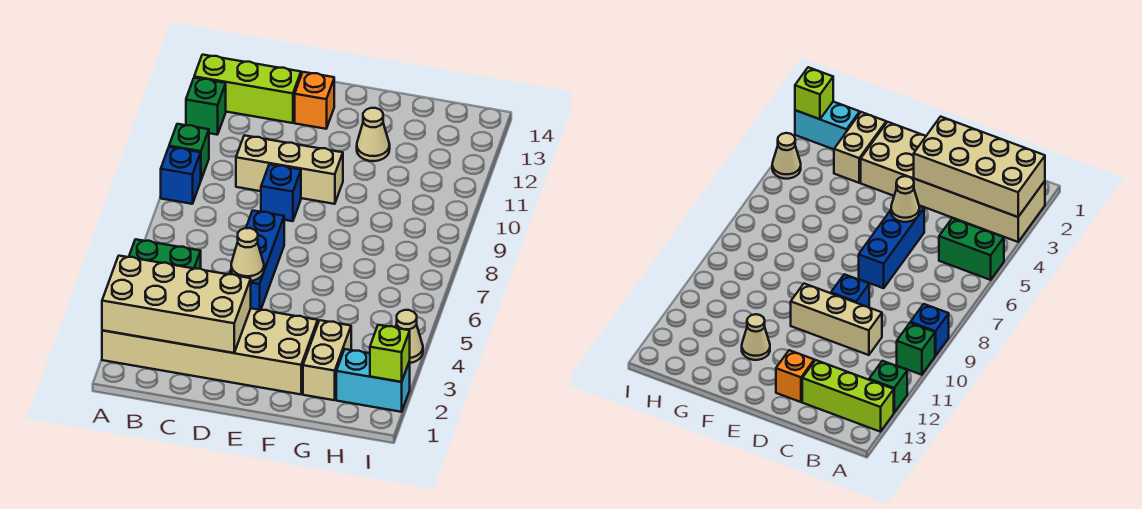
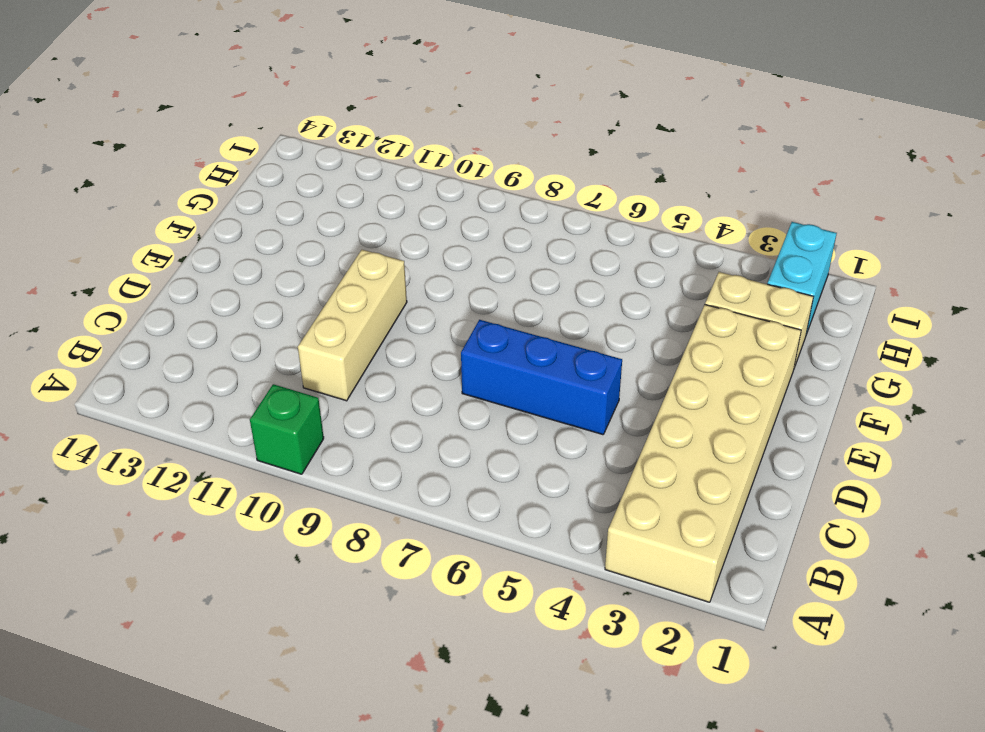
none -> green 1x2 brick [129,239,201,269]
none -> blue 1x1 brick [161,147,201,204]
none -> green 1x1 brick [186,78,226,135]

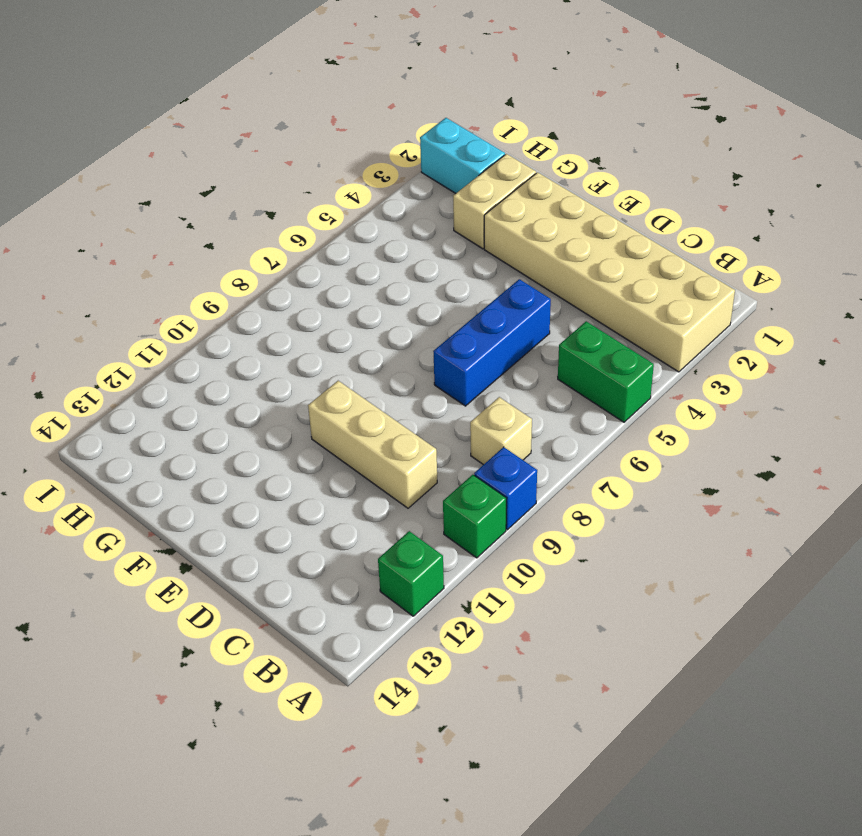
tan 1x1 brick [470,397,532,465] -> none
none -> lime 1x3 brick [194,55,301,123]
none -> blue 1x1 brick [261,164,301,221]
none -> orange 1x1 brick [295,72,334,129]

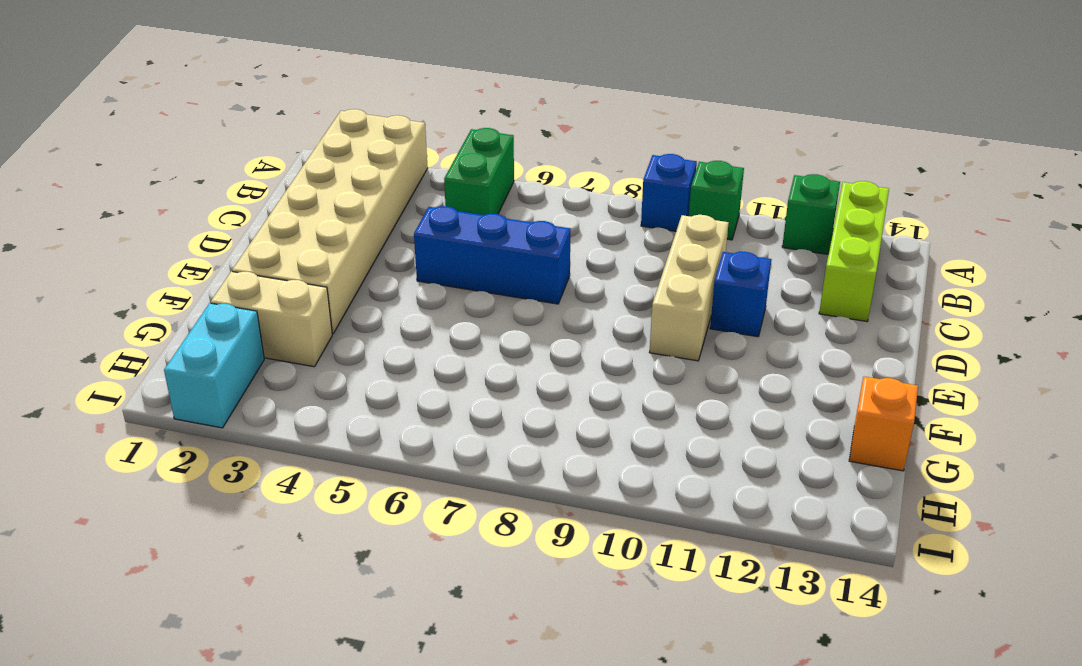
blue 1x1 brick [710,252,771,337] -> blue 1x1 brick moved to [261,164,301,221]
orange 1x1 brick [849,377,918,471] -> orange 1x1 brick moved to [295,72,334,129]
none -> tan 1x1 cone [357,108,390,161]
none -> tan 1x1 cone [396,310,423,363]
none -> tan 2x4 brick [102,256,251,353]

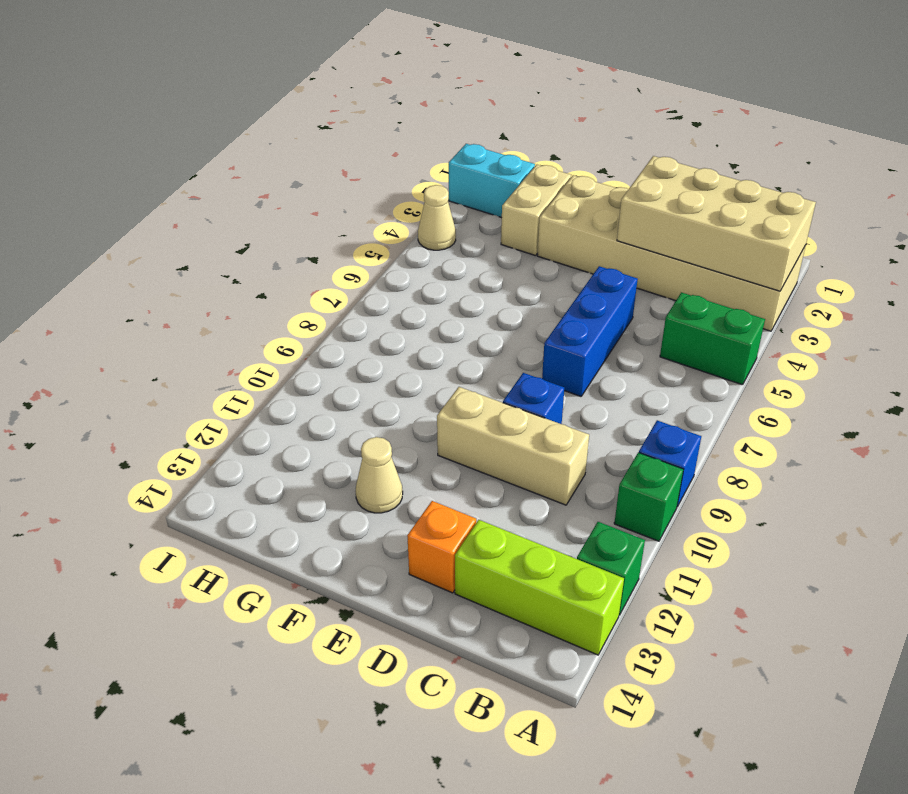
none -> tan 1x1 cone [231,228,264,281]
none -> lime 1x1 brick [370,325,410,382]

